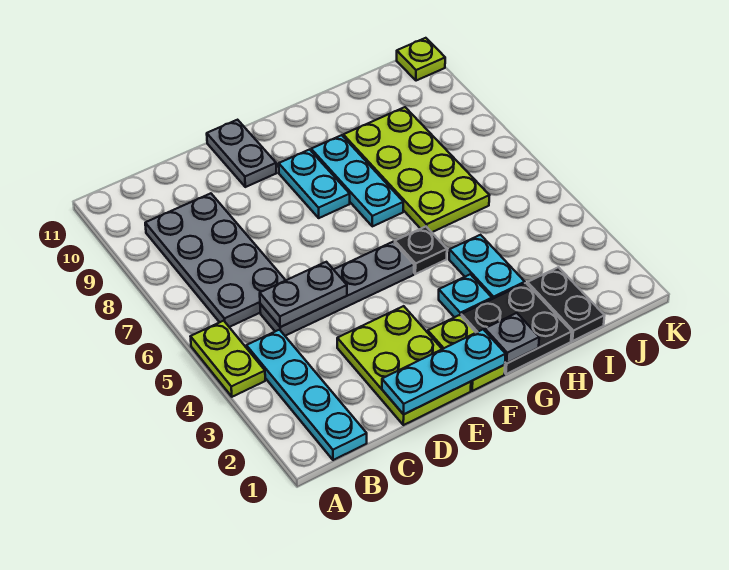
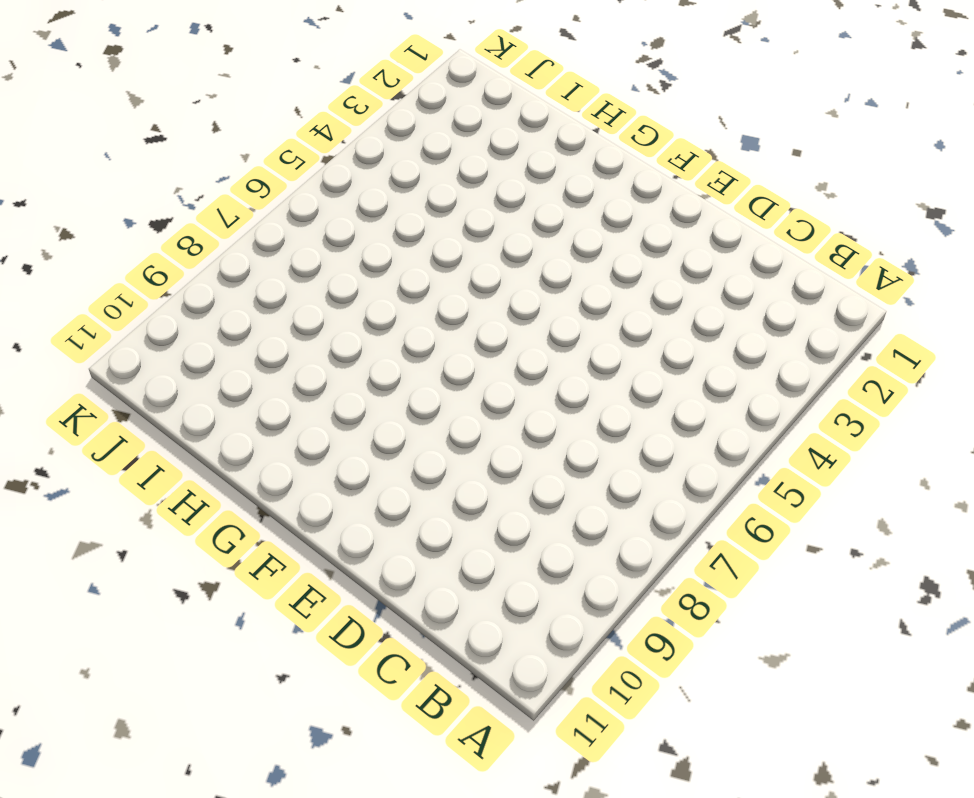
none -> lime 1x2 plate [191,321,265,397]
none -> cyan 1x4 plate [246,330,367,460]
none -> grey 2x4 plate [145,193,286,327]

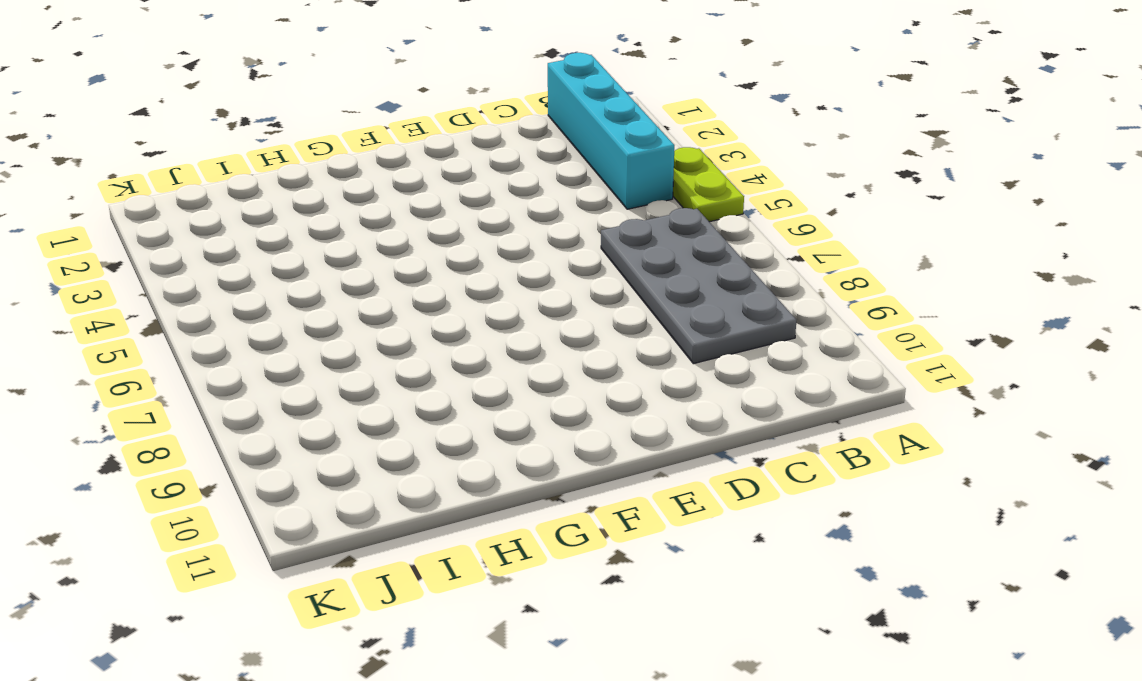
cyan 1x4 brick [548,53,674,209] -> cyan 1x4 plate [246,330,367,460]
none -> grey 1x4 plate [260,242,414,336]
none -> lime 2x3 plate [337,306,471,425]
none -> grey 1x2 plate [207,120,276,187]

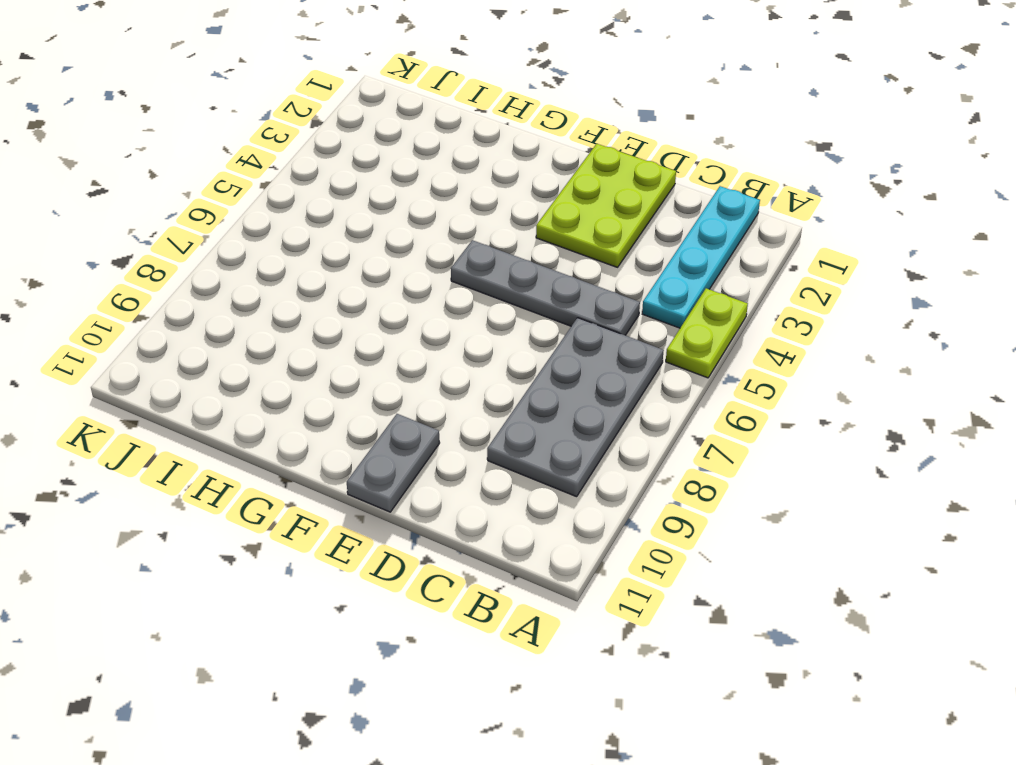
none -> lime 1x2 plate [428,315,505,391]
none -> cyan 1x2 plate [279,150,350,218]
none -> black 2x2 plate [461,283,572,374]

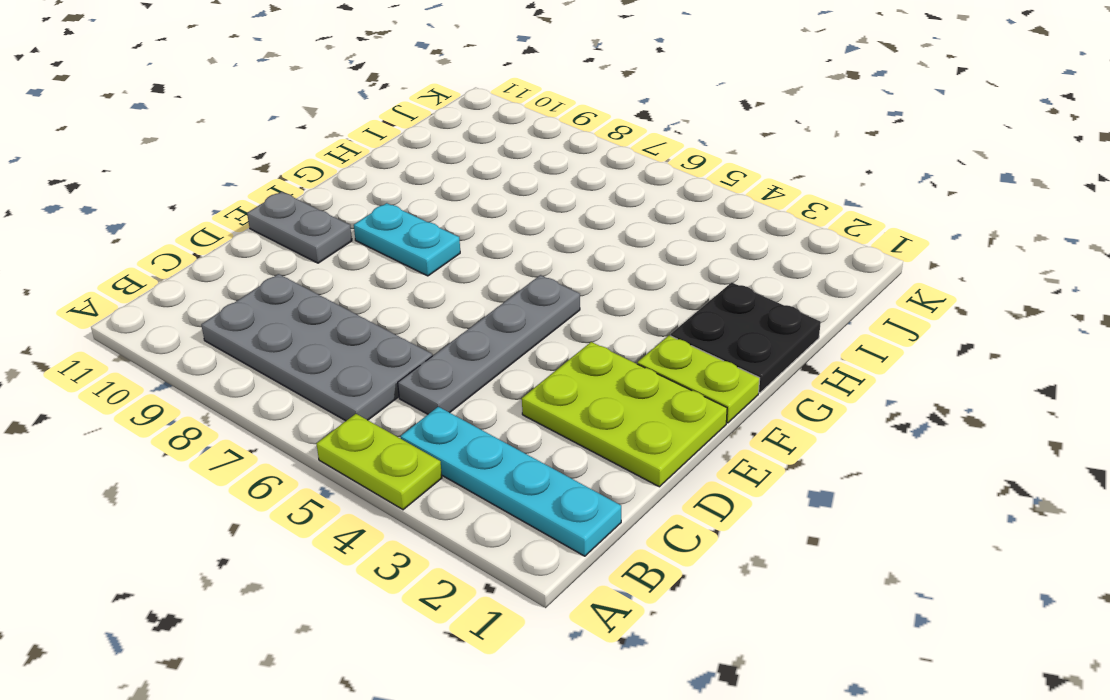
none -> cyan 1x1 plate [439,274,492,317]
none -> black 1x1 plate [395,227,447,274]
none -> cyan 1x3 plate [311,135,403,226]

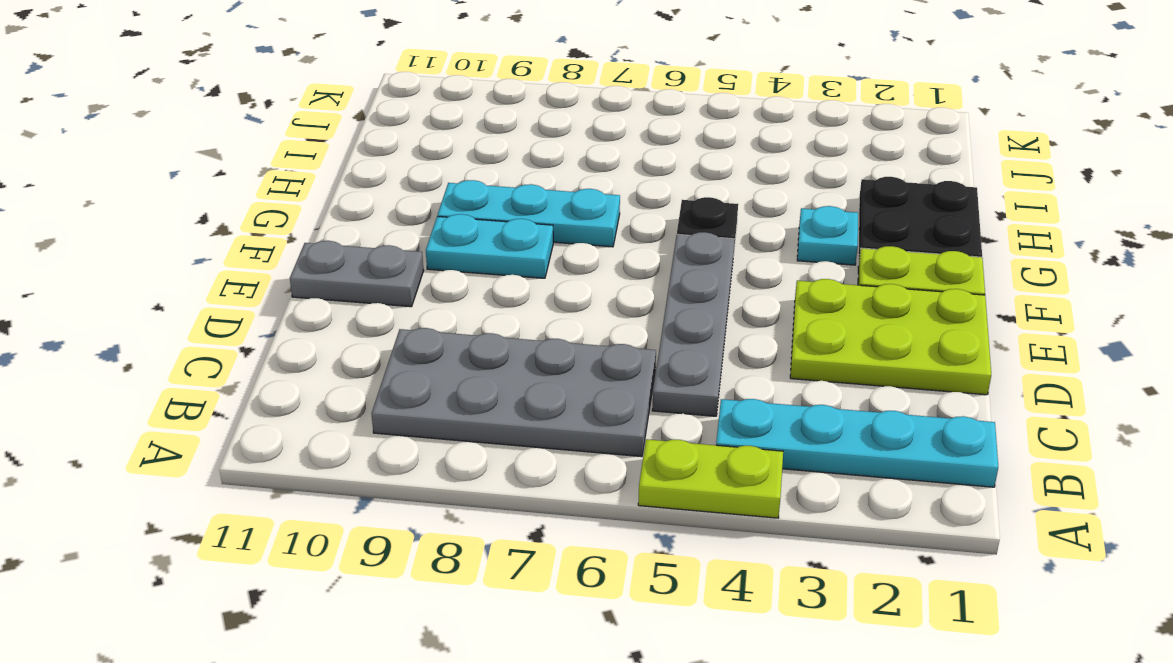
none -> cyan 1x2 plate [449,235,525,299]
none -> lime 2x4 plate [343,107,490,232]
none -> black 1x2 plate [527,267,605,341]

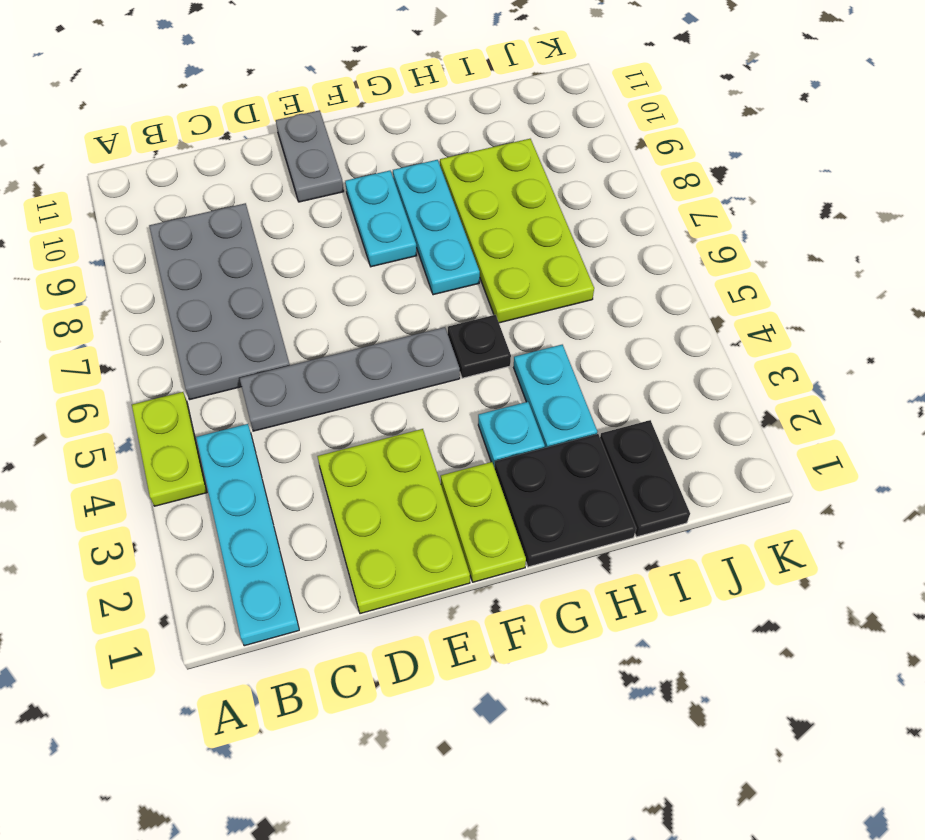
none -> lime 1x1 plate [397,38,445,81]
none -> grey 1x2 plate [260,262,347,327]
none -> cyan 1x3 plate [382,329,506,414]

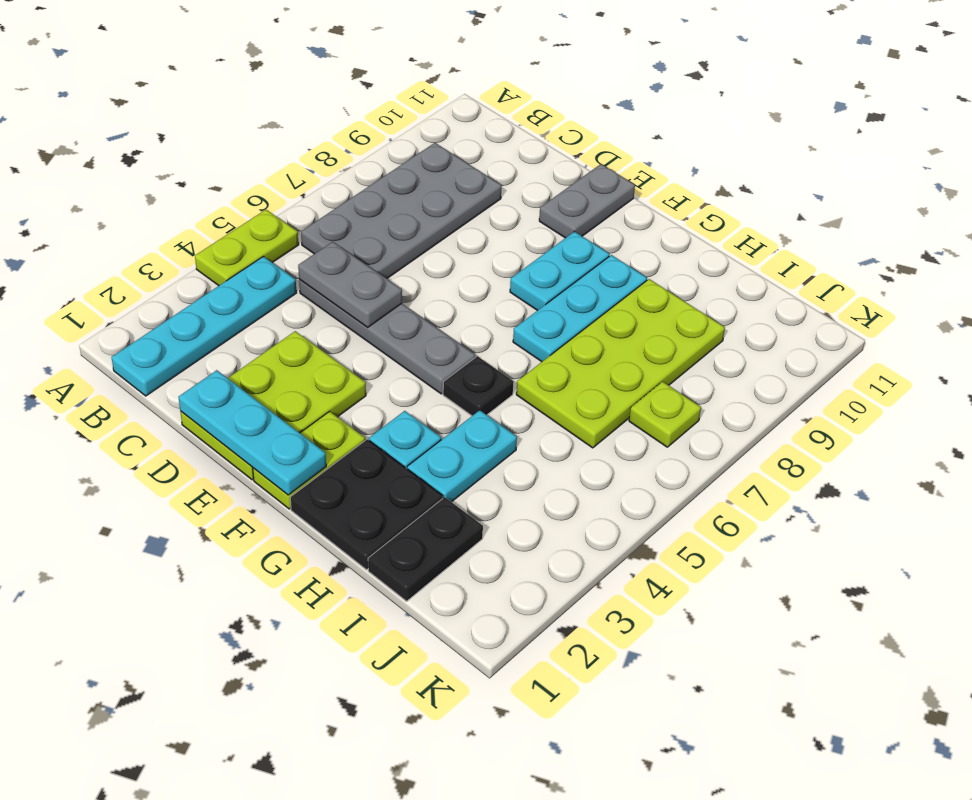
lime 1x1 plate [629,382,701,447] -> lime 1x1 plate moved to [397,38,445,81]
none -> grey 1x1 plate [485,313,539,363]

